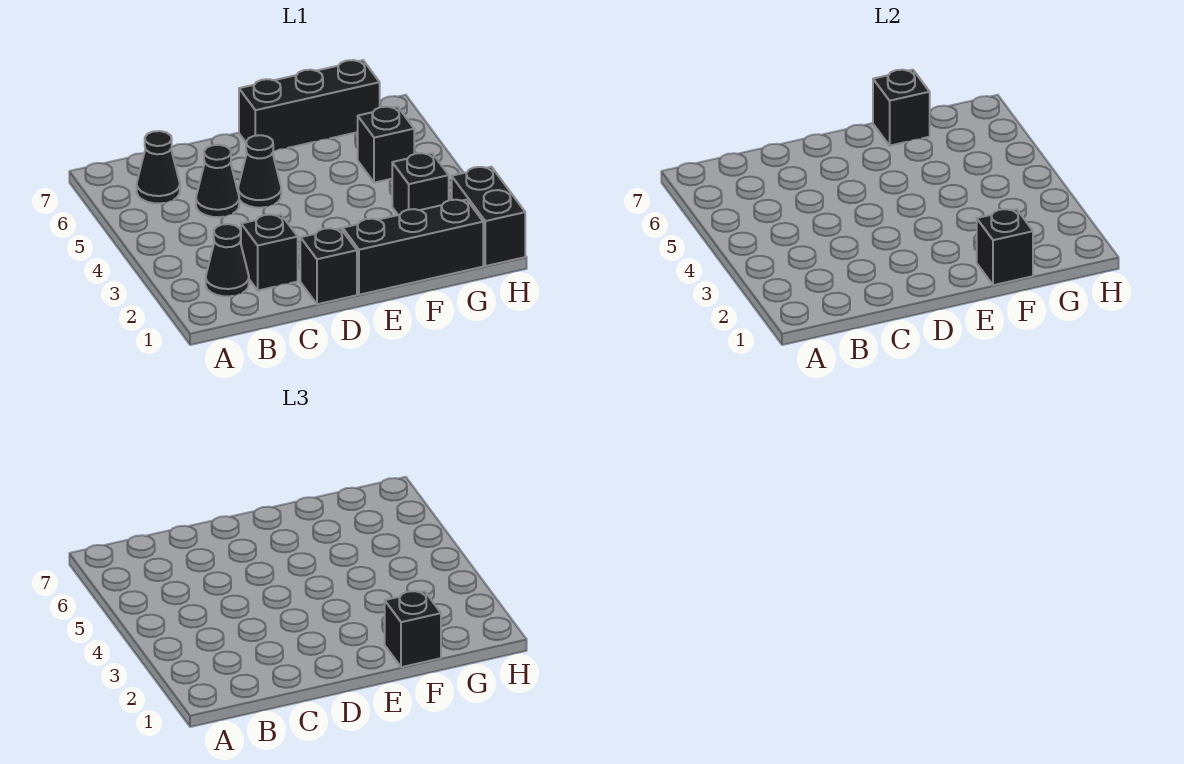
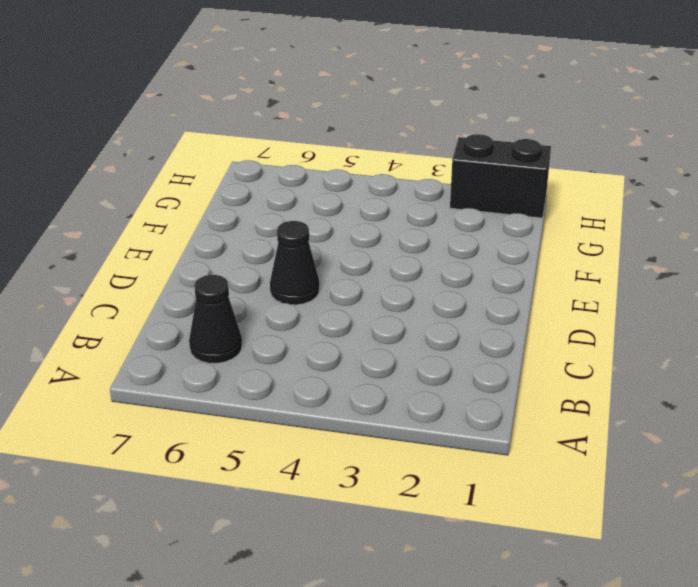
none -> black 1x1 cone [206,224,249,297]
none -> black 1x1 brick [241,215,298,290]
none -> black 1x1 cone [196,145,239,217]

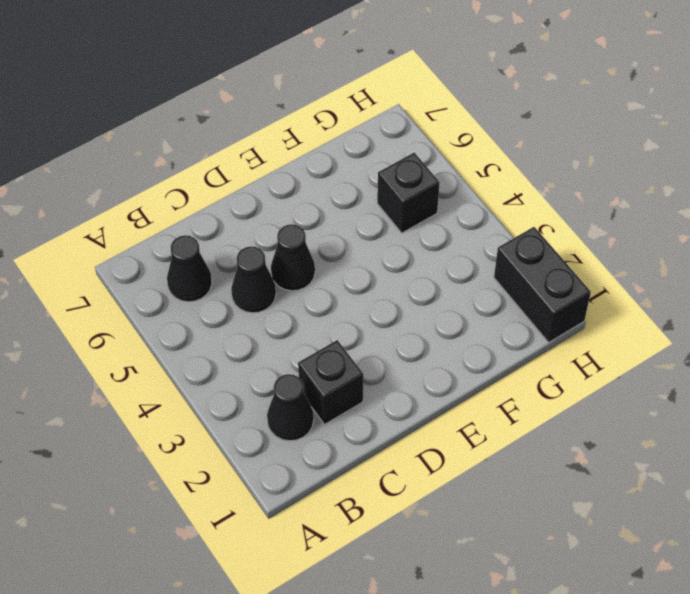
none -> black 1x1 brick [300,228,357,304]
none -> black 1x3 brick [343,200,483,295]
none -> black 1x3 brick [239,60,380,151]

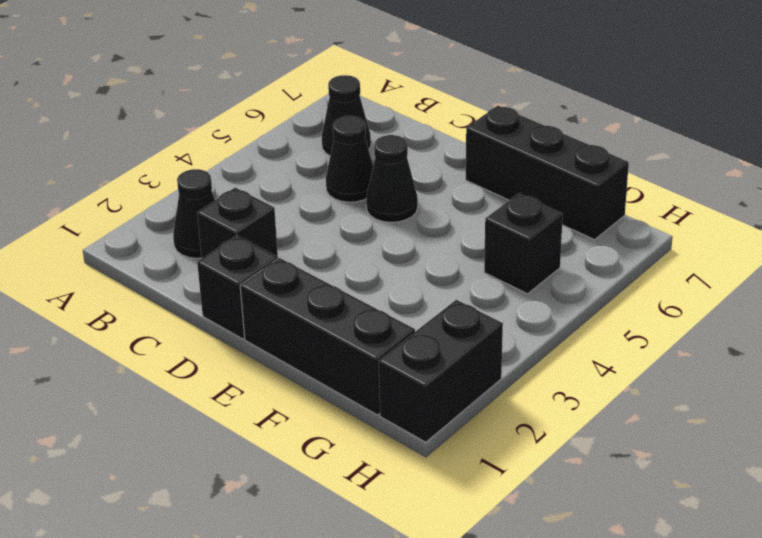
none -> black 1x1 brick [392,153,449,215]
none -> black 1x1 brick [977,209,1033,285]
none -> black 1x1 brick [873,70,930,146]

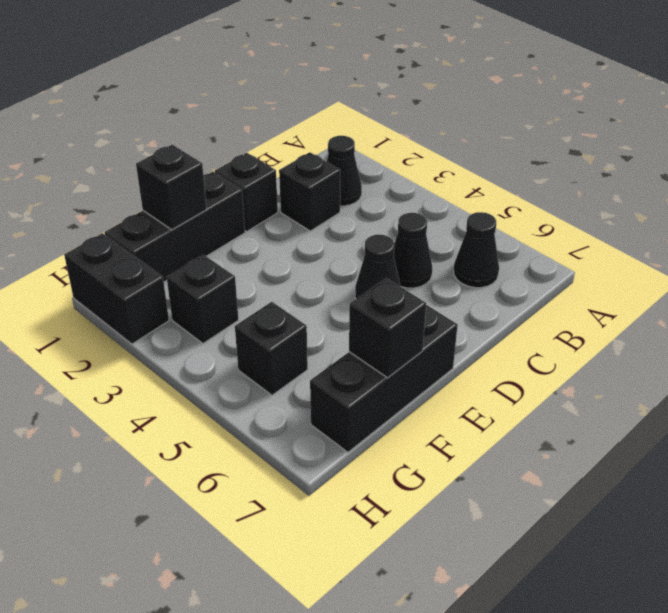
none -> black 1x1 brick [385,591,441,667]

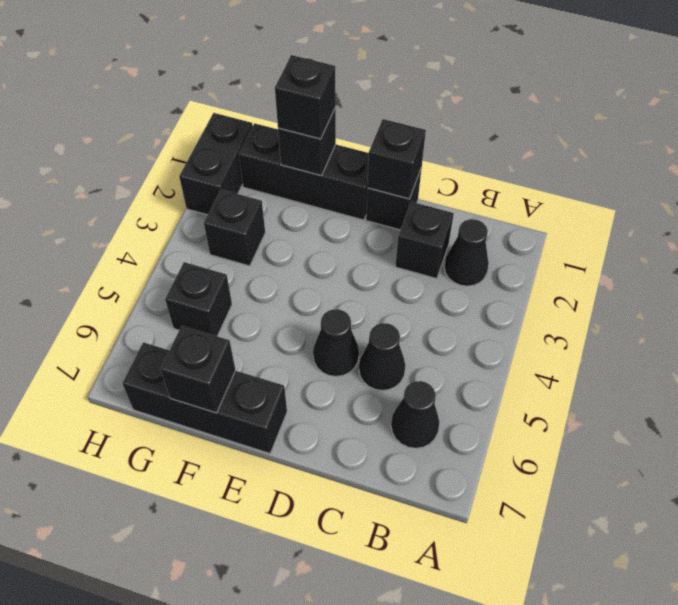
black 1x1 brick [367,119,426,199] -> none

